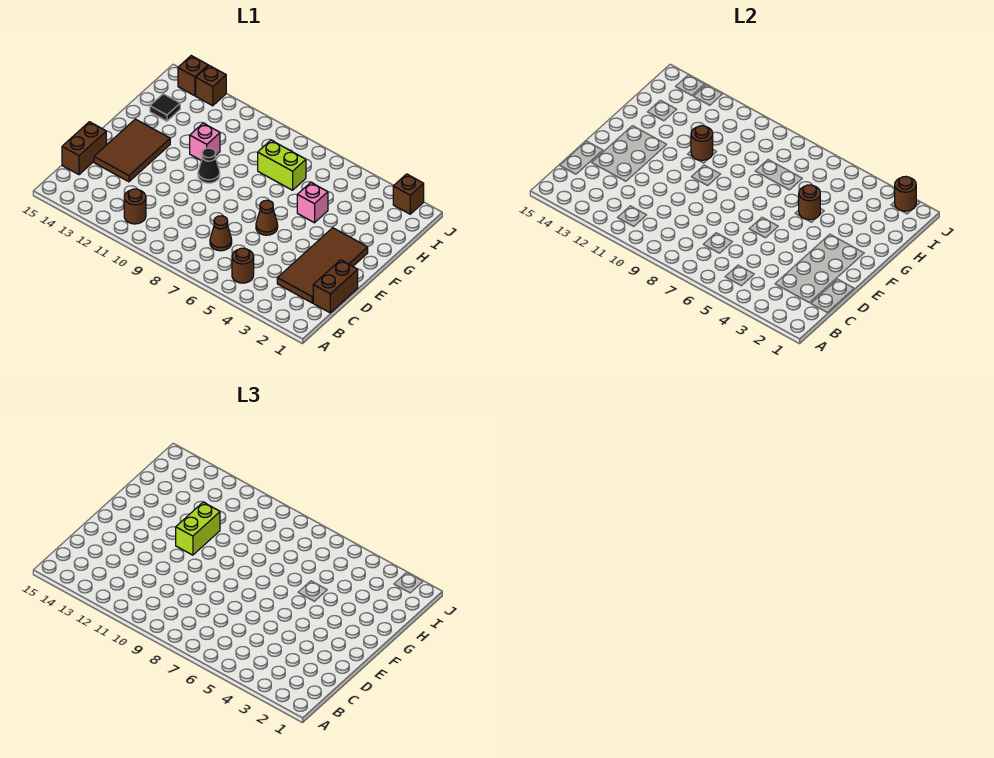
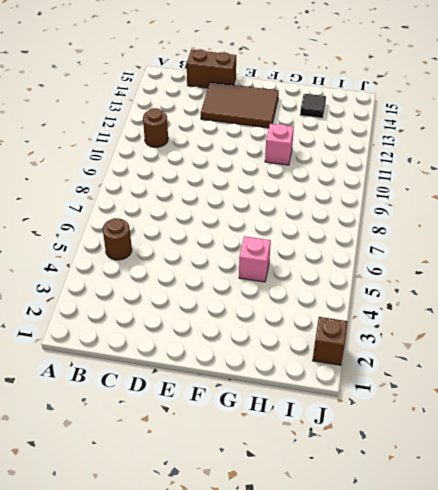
none -> brown 1x2 brick [313,260,358,313]
none -> brown 2x4 tile [277,228,368,303]
none -> brown 1x1 cone [210,216,232,251]

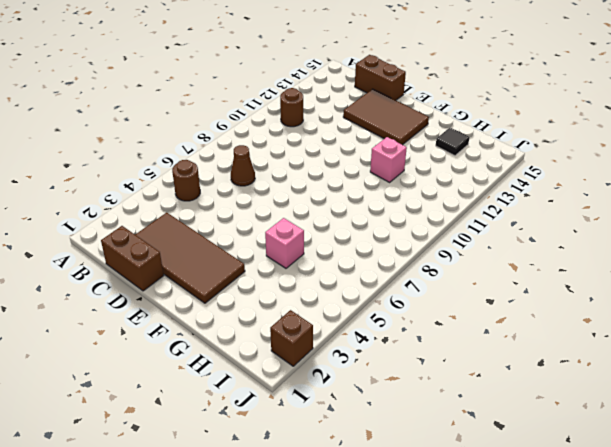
none -> brown 1x1 cone [256,200,278,235]
none -> black 1x1 cone [198,148,220,183]
none -> lime 1x2 brick [258,140,306,190]

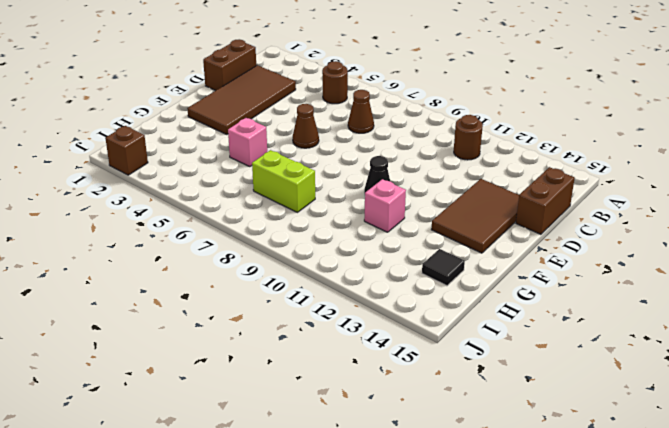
none -> brown 1x1 brick [196,66,226,106]
none -> brown 1x1 brick [178,56,208,96]
none -> brown 1x1 round brick [799,185,820,220]

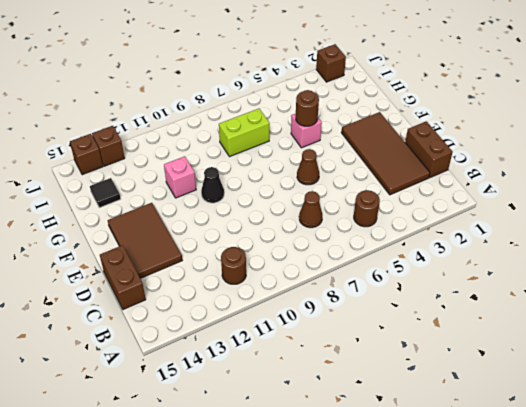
none -> brown 1x1 round brick [691,126,713,160]
none -> brown 1x1 round brick [895,176,916,211]
none -> lime 1x2 brick [176,502,220,555]

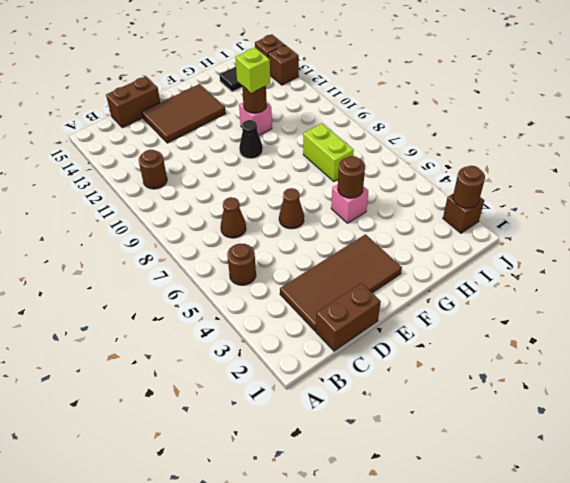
lime 1x1 brick [235,48,270,93] -> lime 1x2 brick [176,502,220,555]

